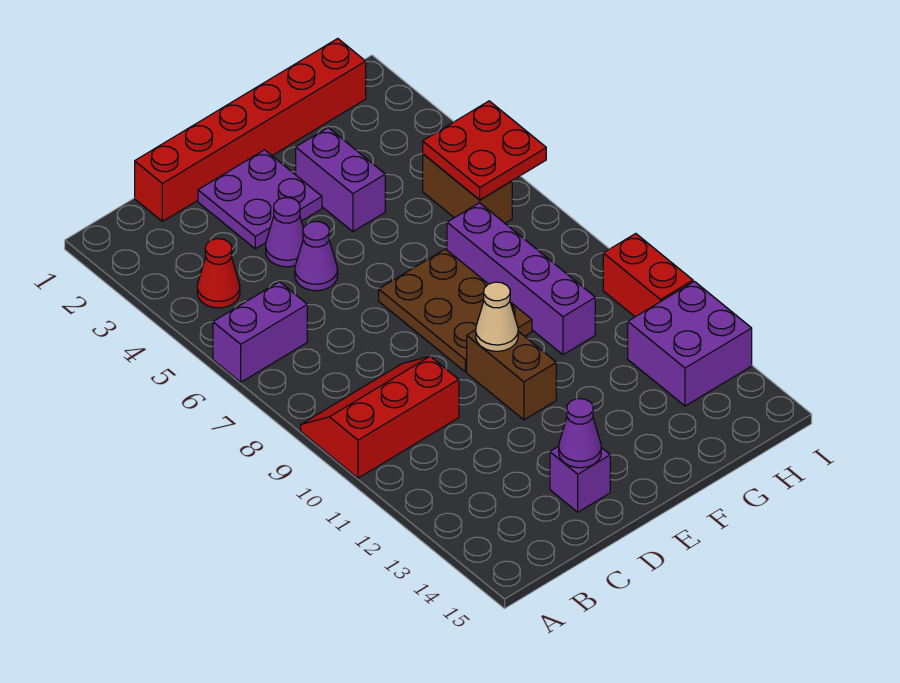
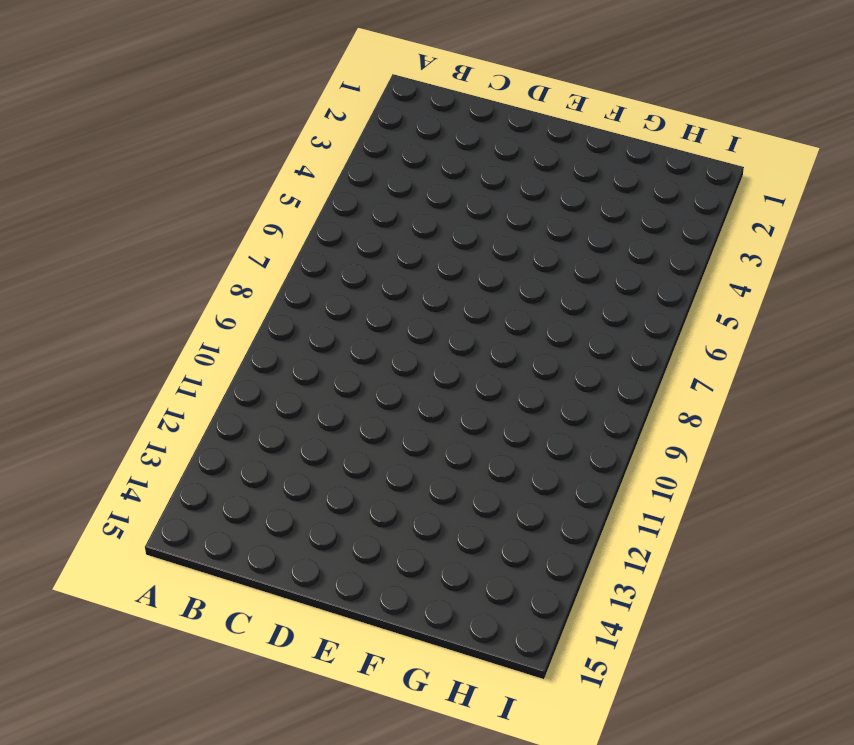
none -> purple 1x2 brick [213,282,307,382]
none -> red 2x3 slope [301,356,459,478]
none -> red 1x1 cone [197,239,240,308]

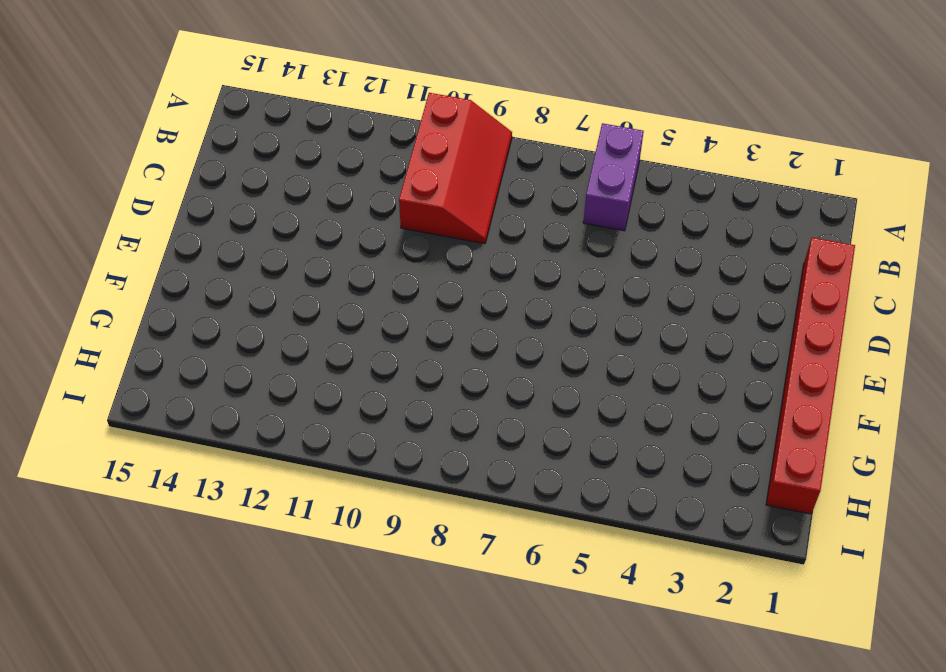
none -> red 1x1 cone [197,239,240,308]
none -> purple 2x2 plate [198,150,322,249]
none -> purple 1x1 cone [266,198,303,267]

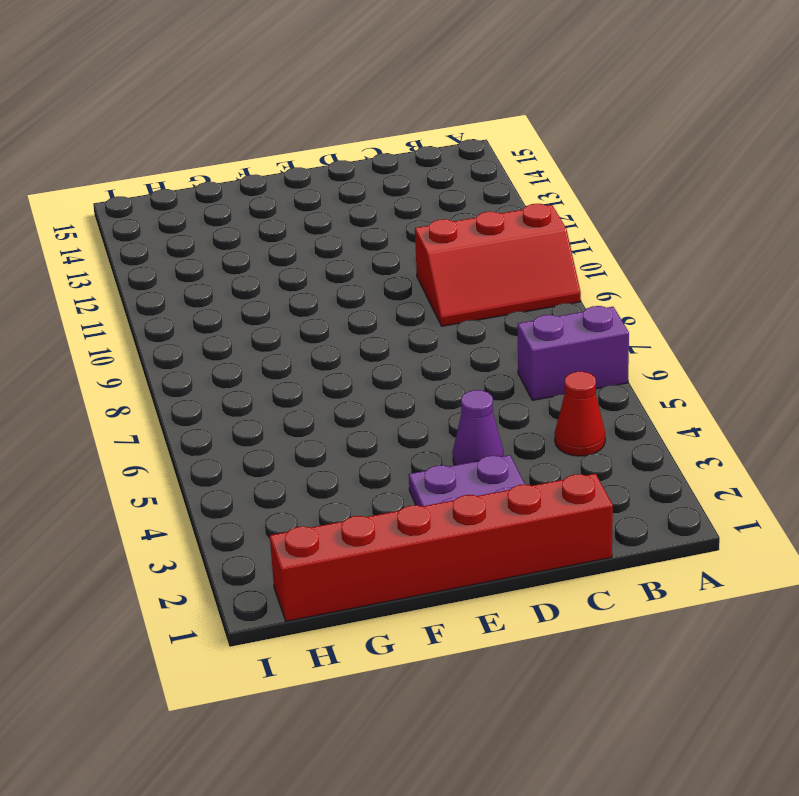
none -> purple 1x1 cone [295,222,338,291]
none -> purple 1x1 brick [550,446,610,512]
none -> brown 2x3 plate [379,249,532,372]

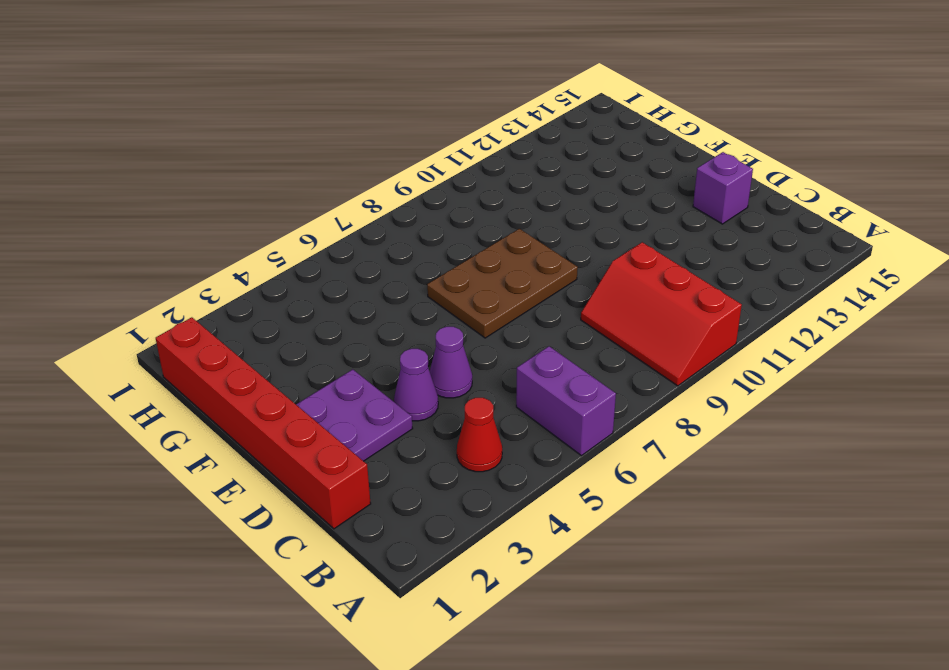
none -> brown 1x2 brick [467,330,556,420]
none -> purple 1x2 brick [296,128,385,232]
none -> purple 1x4 brick [447,203,595,355]

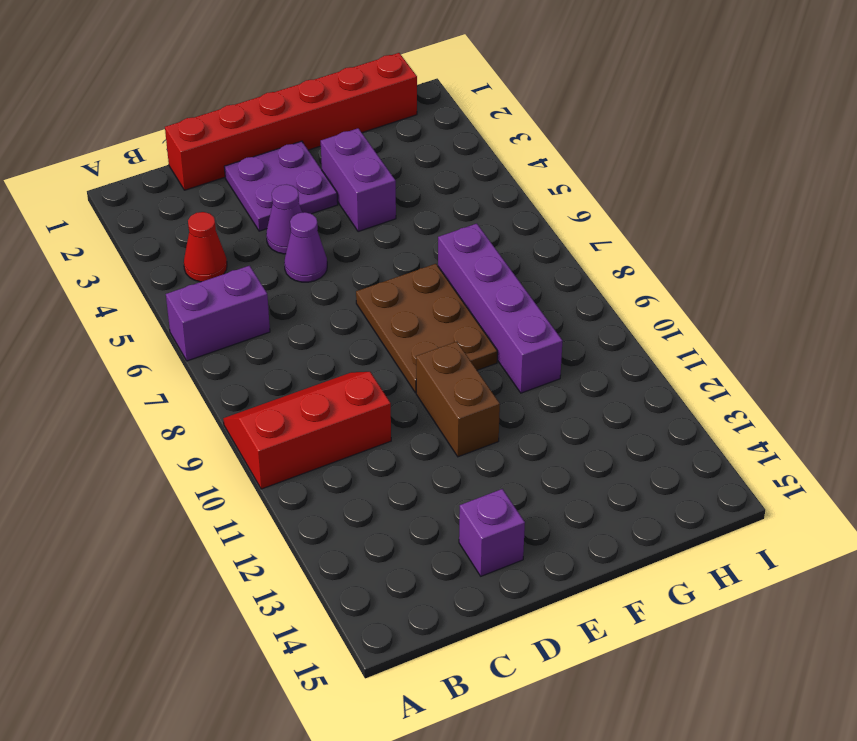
none -> brown 1x2 brick [423,154,512,223]
none -> purple 2x2 brick [628,281,752,406]
none -> red 1x2 brick [603,234,693,317]

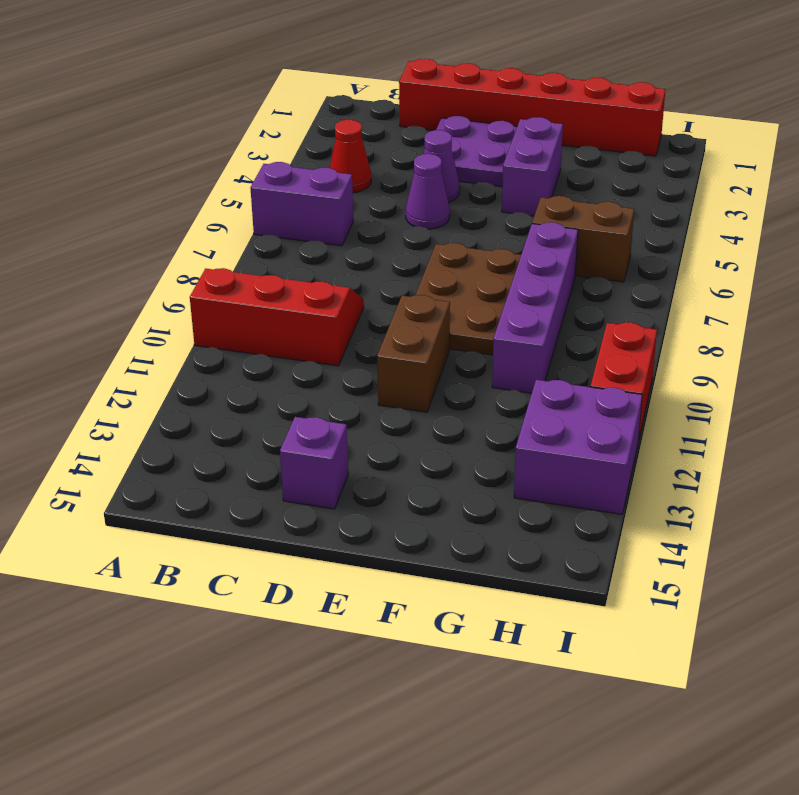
brown 1x2 brick [532,196,634,282] -> brown 1x2 brick turned to [423,154,512,223]
none -> purple 1x1 cone [559,399,601,468]
none -> tan 1x1 cone [476,282,518,351]
none -> red 2x2 plate [423,101,546,200]

